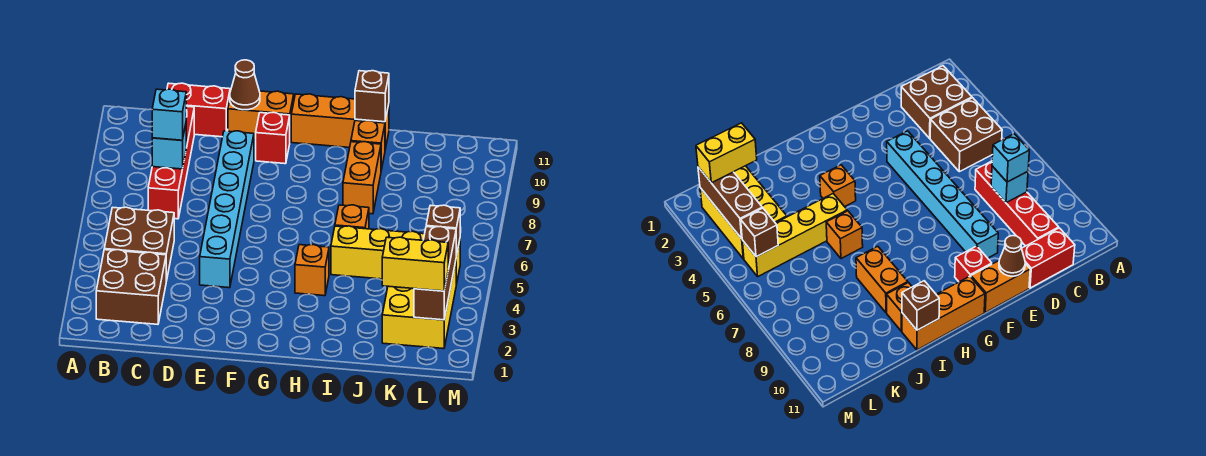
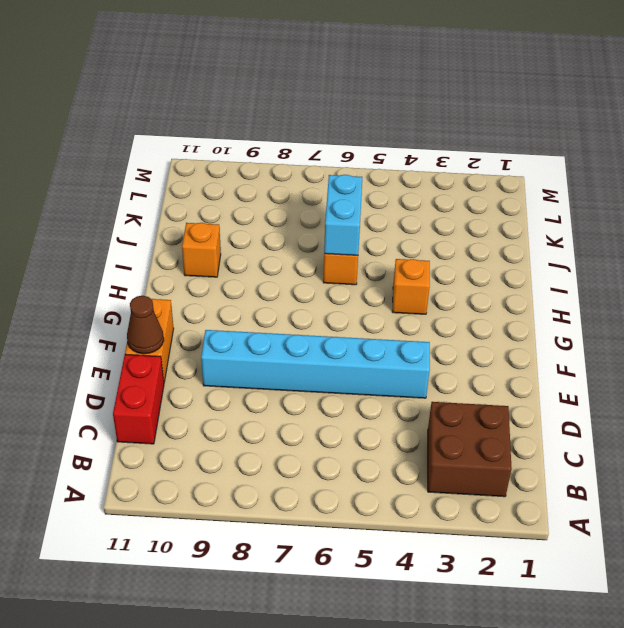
cyan 1x2 brick [324,175,362,255] -> none
none -> brown 2x2 brick [104,207,174,281]
none -> red 1x4 brick [148,106,194,219]
none -> red 1x1 brick [256,112,290,164]

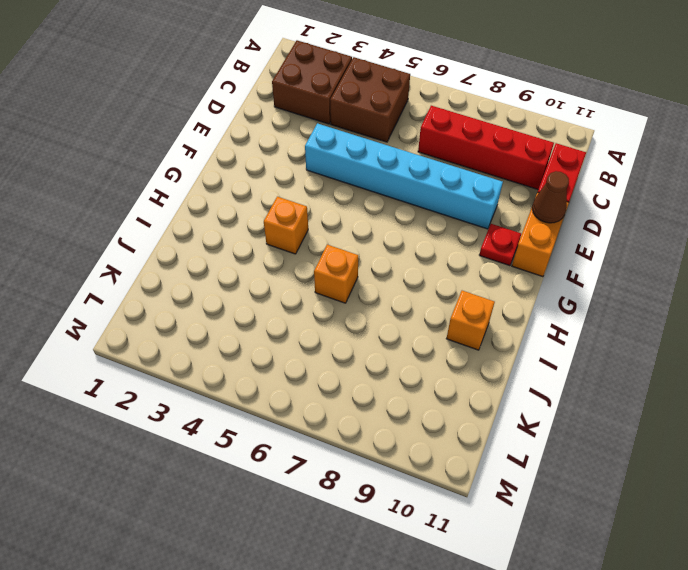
red 1x1 plate [479,224,521,266] -> red 1x1 brick [256,112,290,164]
none -> orange 1x3 brick [291,94,389,149]
none -> yellow 1x4 brick [331,226,460,285]
none -> orange 1x2 brick [343,142,381,214]

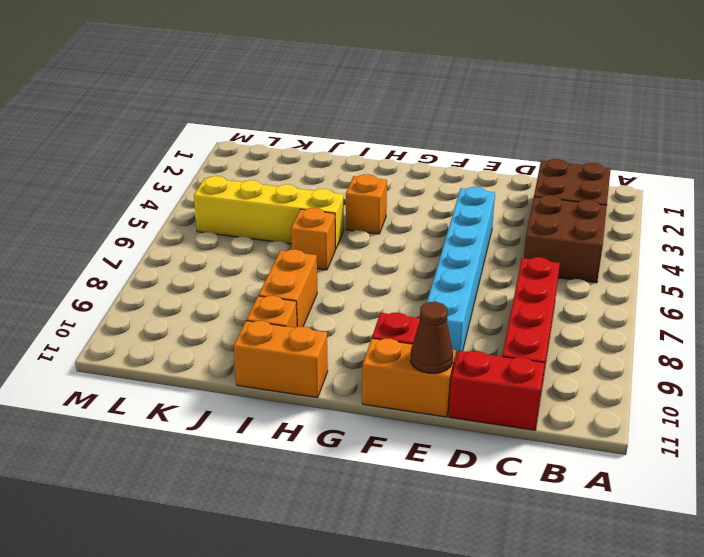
orange 1x2 brick [234,321,328,398] -> orange 1x3 brick [291,94,389,149]
none -> yellow 2x3 brick [382,262,456,349]
none -> cyan 1x1 brick [152,125,186,169]
none -> brown 1x1 brick [355,71,389,122]

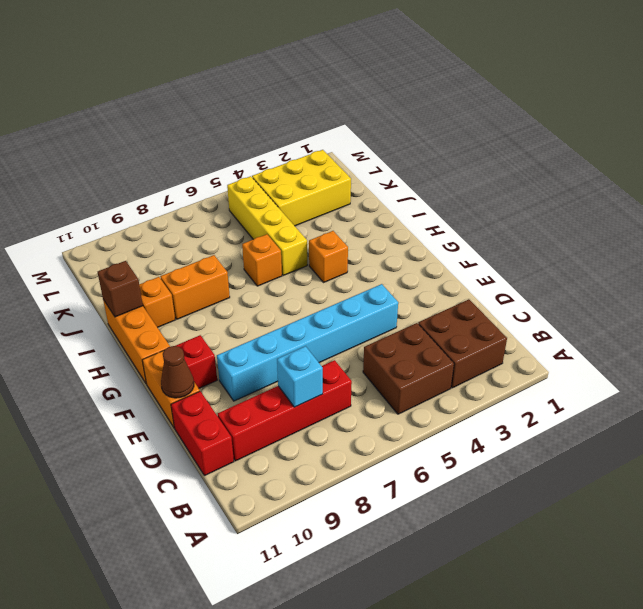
none -> brown 1x3 brick [414,226,456,320]
none -> brown 1x1 brick [426,205,460,256]
none -> cyan 1x1 brick [152,89,186,140]

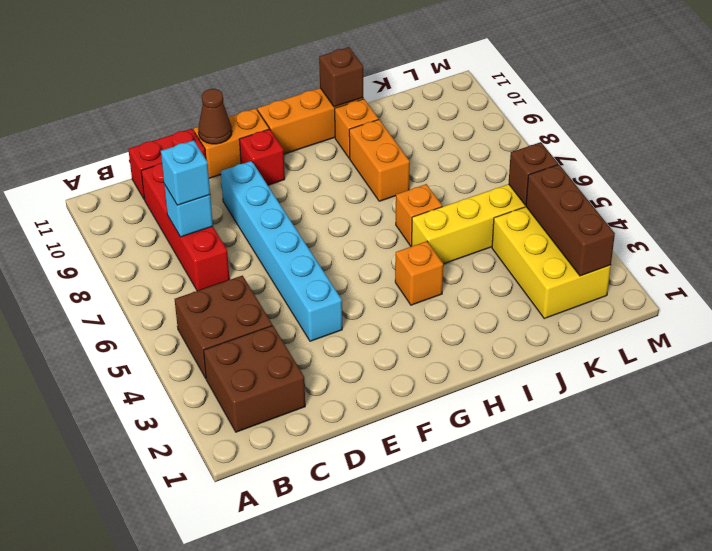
none -> yellow 1x2 brick [382,237,448,291]

